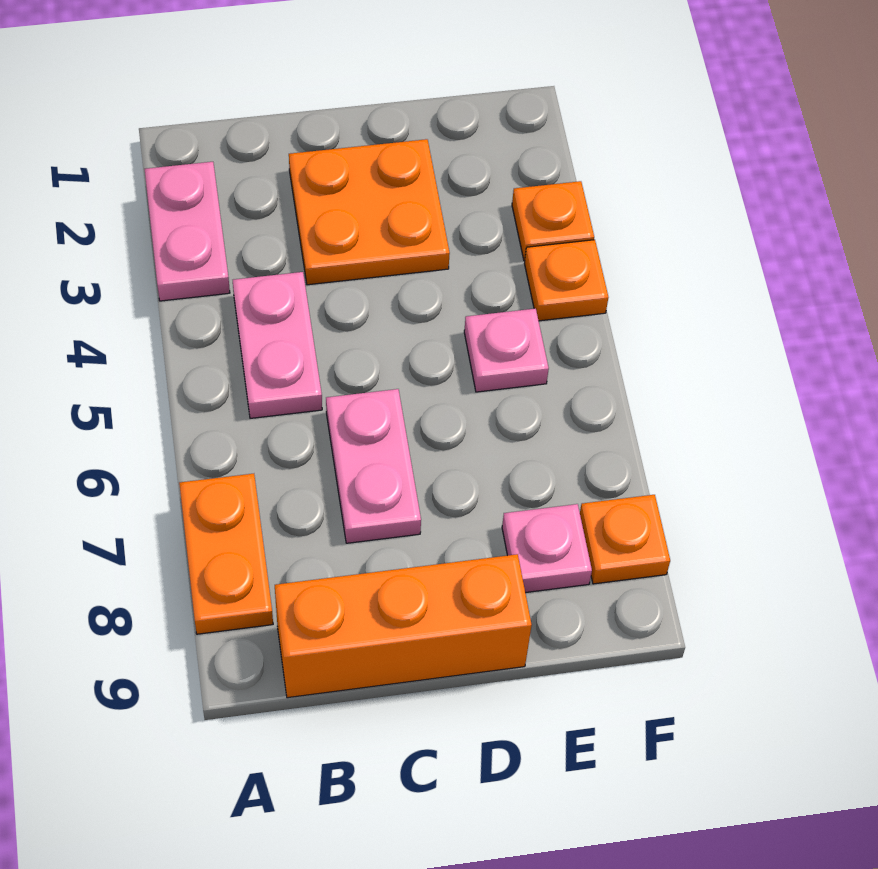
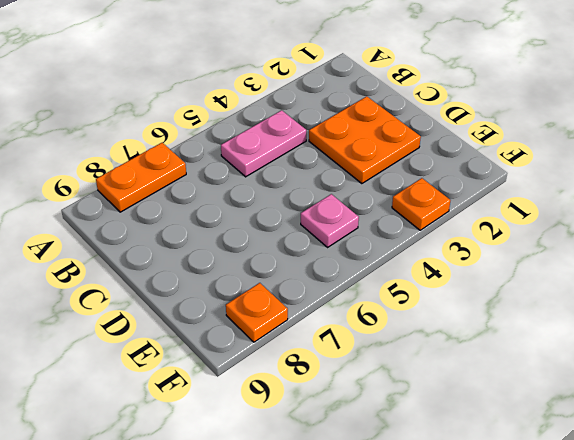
none -> pink 1x2 plate [145,162,230,301]
none -> orange 1x3 brick [275,554,532,698]

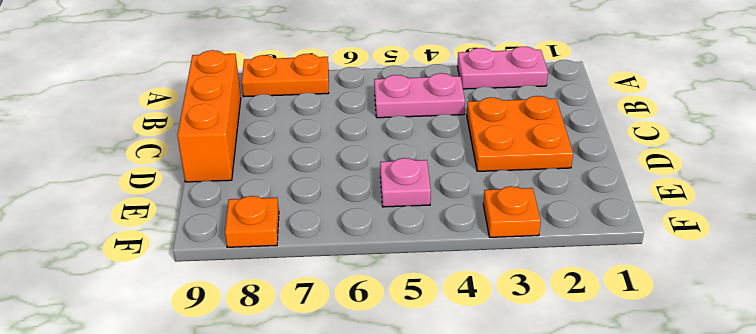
none -> pink 1x2 plate [326,389,421,543]
none -> pink 1x1 plate [502,504,592,593]

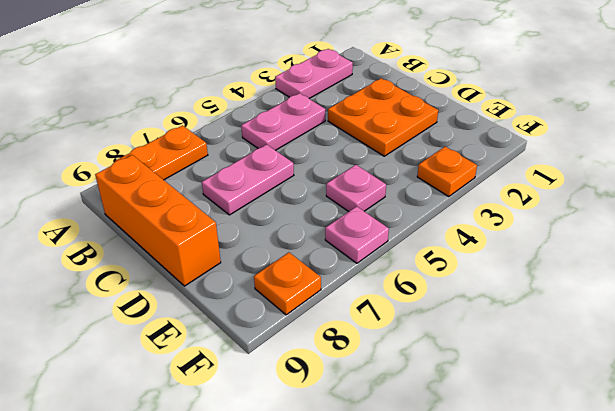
pink 1x1 plate [325,206,389,263] -> pink 1x1 plate moved to [502,504,592,593]
none -> orange 1x1 plate [524,240,608,321]

